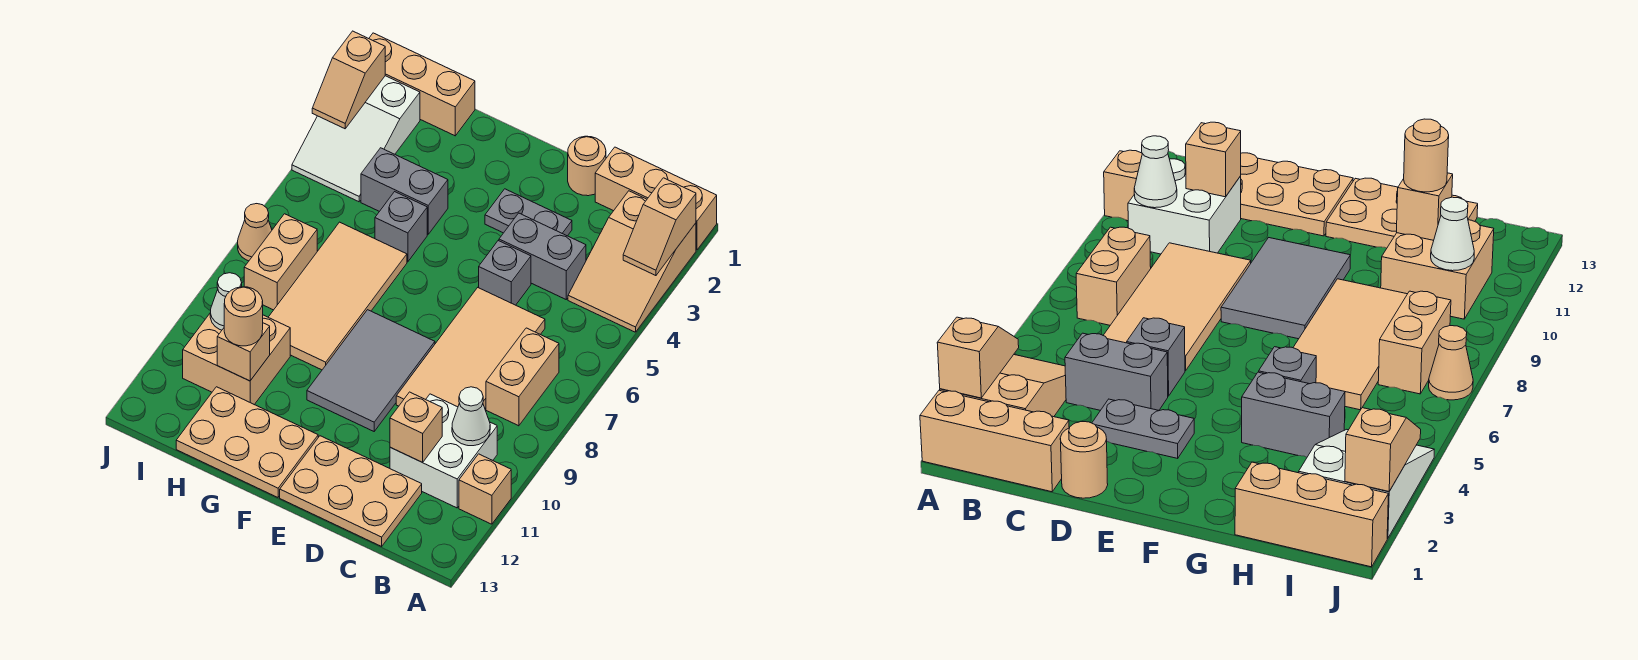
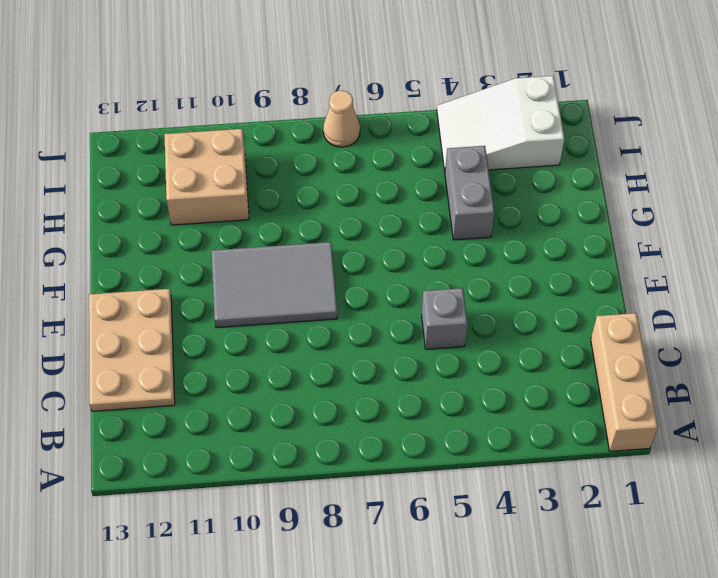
none -> tan 2x3 slope [568,191,696,332]
none -> tan 1x1 brick [459,454,511,524]
none -> tan 1x2 brick [486,328,559,426]

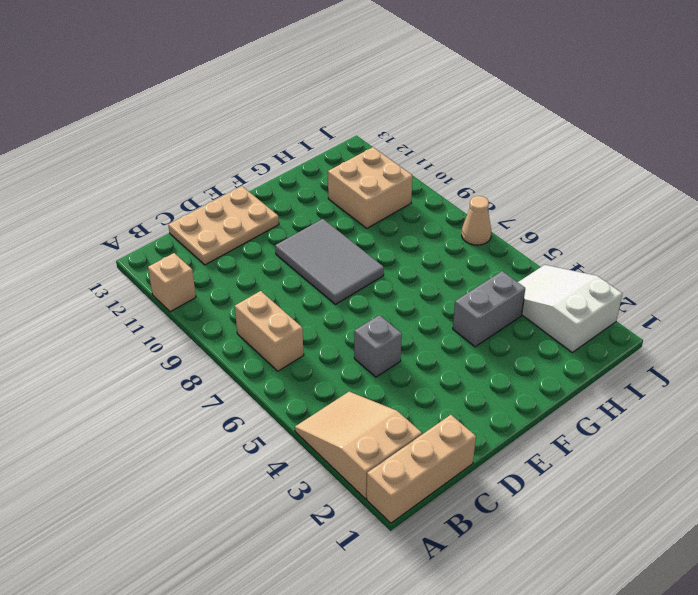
none -> white 2x2 brick [390,394,497,508]
none -> grey 1x2 brick [499,213,586,299]
none -> tan 2x4 tile [396,288,545,408]

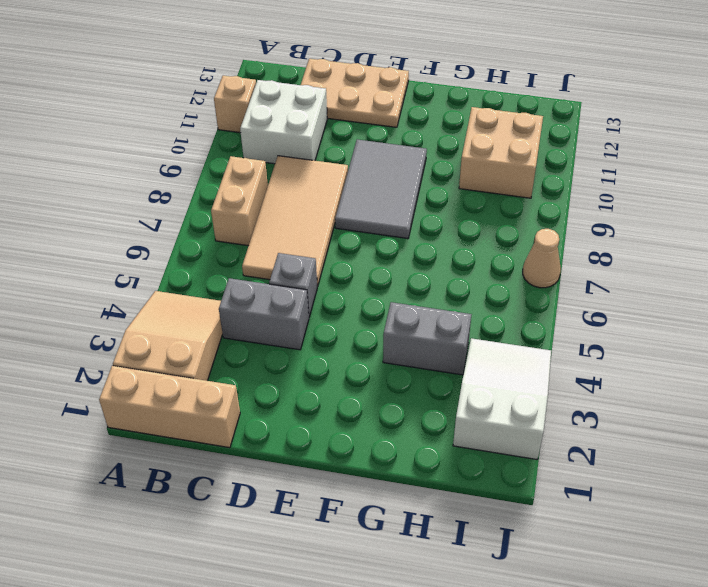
none -> tan 1x1 round brick [568,136,606,196]
none -> grey 1x2 plate [485,189,572,236]
none -> tan 2x3 plate [176,387,318,497]

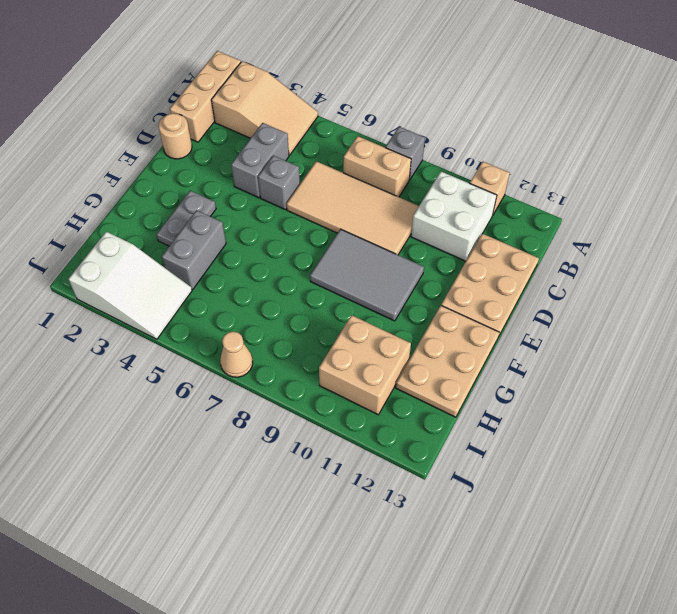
grey 1x1 brick [385,127,425,180] -> grey 1x1 brick moved to [375,192,427,262]
grey 1x2 plate [157,191,216,246] -> grey 1x2 plate moved to [485,189,572,236]
none -> tan 2x4 tile [268,222,407,370]
none -> tan 1x3 brick [369,33,475,136]
none -> tan 1x2 brick [244,214,317,310]

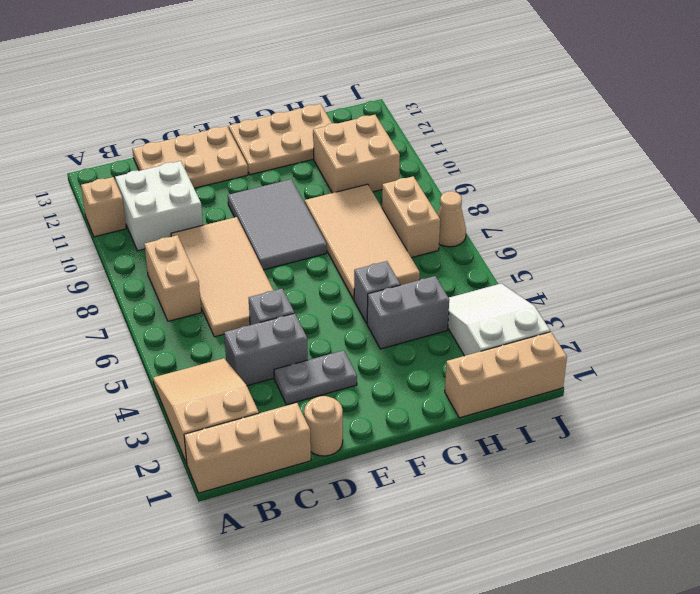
none -> tan 1x2 slope [623,178,696,276]
none -> white 1x1 cone [452,387,490,446]
none -> tan 1x1 brick [390,392,442,462]

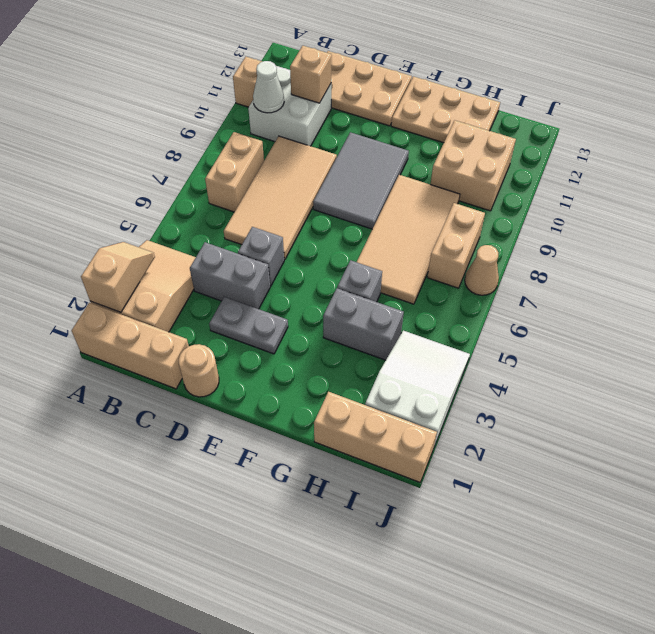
none -> tan 1x1 brick [217,323,270,381]
none -> white 1x1 cone [210,273,242,330]
none -> tan 1x2 slope [312,31,385,129]

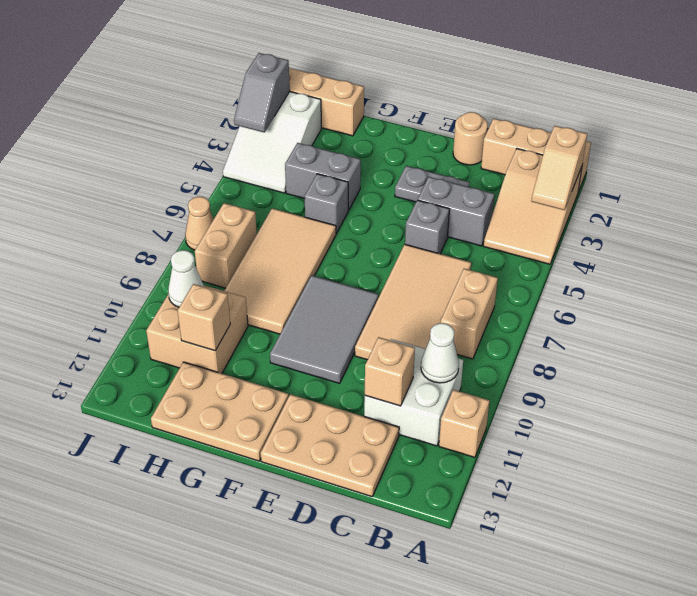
grey 1x2 slope [234,53,290,132] -> tan 1x2 slope [312,31,385,129]
none -> tan 1x1 round brick [224,287,263,346]

